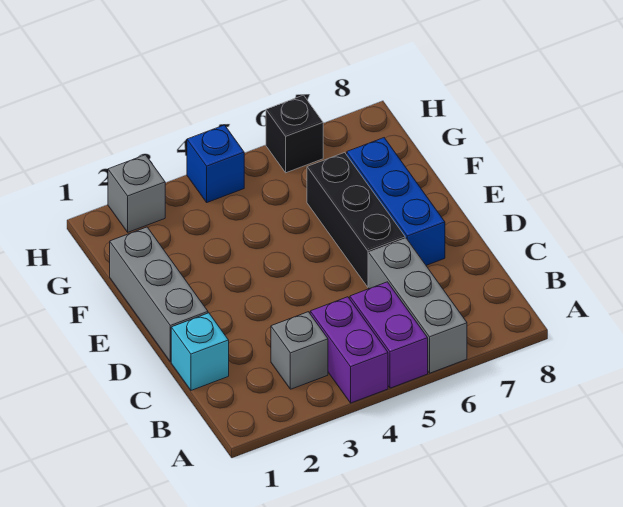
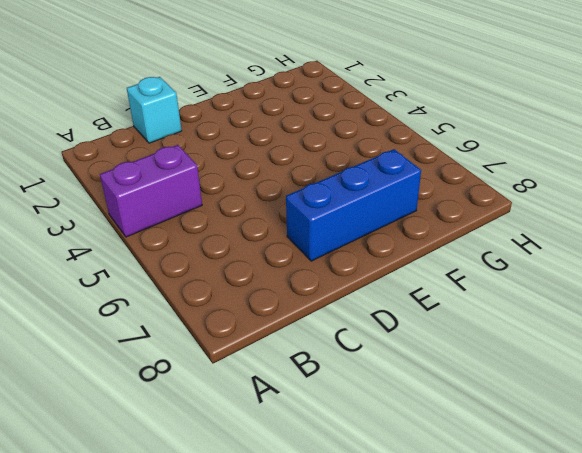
none -> purple 1x2 brick [350,282,428,388]
none -> grey 1x3 brick [369,238,467,373]

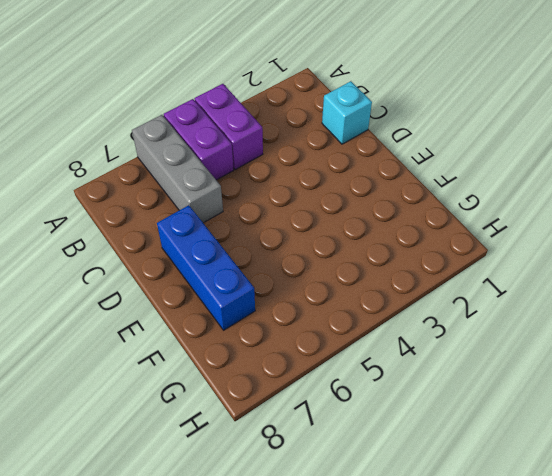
none -> grey 1x1 brick [271,312,328,389]
none -> grey 1x3 brick [110,227,208,362]

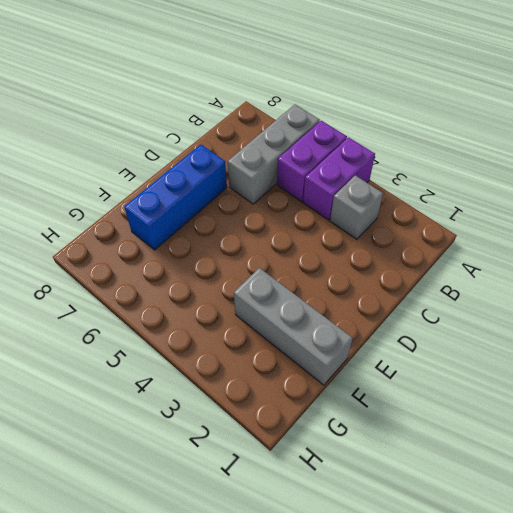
grey 1x3 brick [234,268,353,385] -> grey 1x3 brick turned to [110,227,208,362]
none -> cyan 1x1 brick [171,313,229,390]
none -> black 1x3 brick [307,152,405,287]

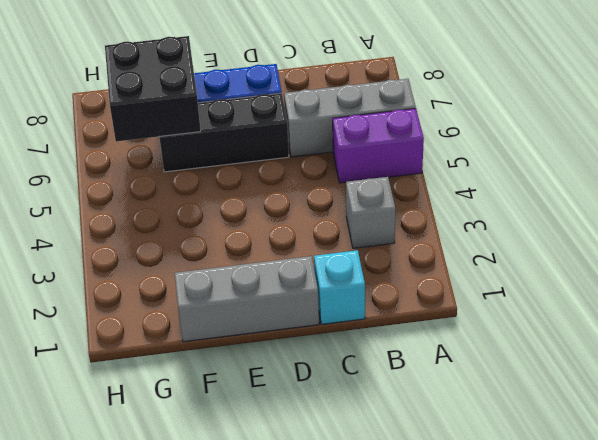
black 2x2 brick [105,36,201,142] -> none
none -> purple 1x2 brick [310,297,388,403]
none -> grey 1x1 brick [108,155,165,232]

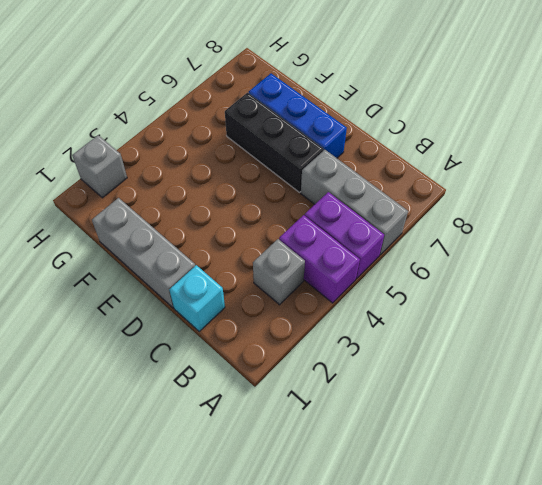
none -> blue 1x1 brick [187,125,244,202]
none -> black 1x1 brick [266,95,323,173]

